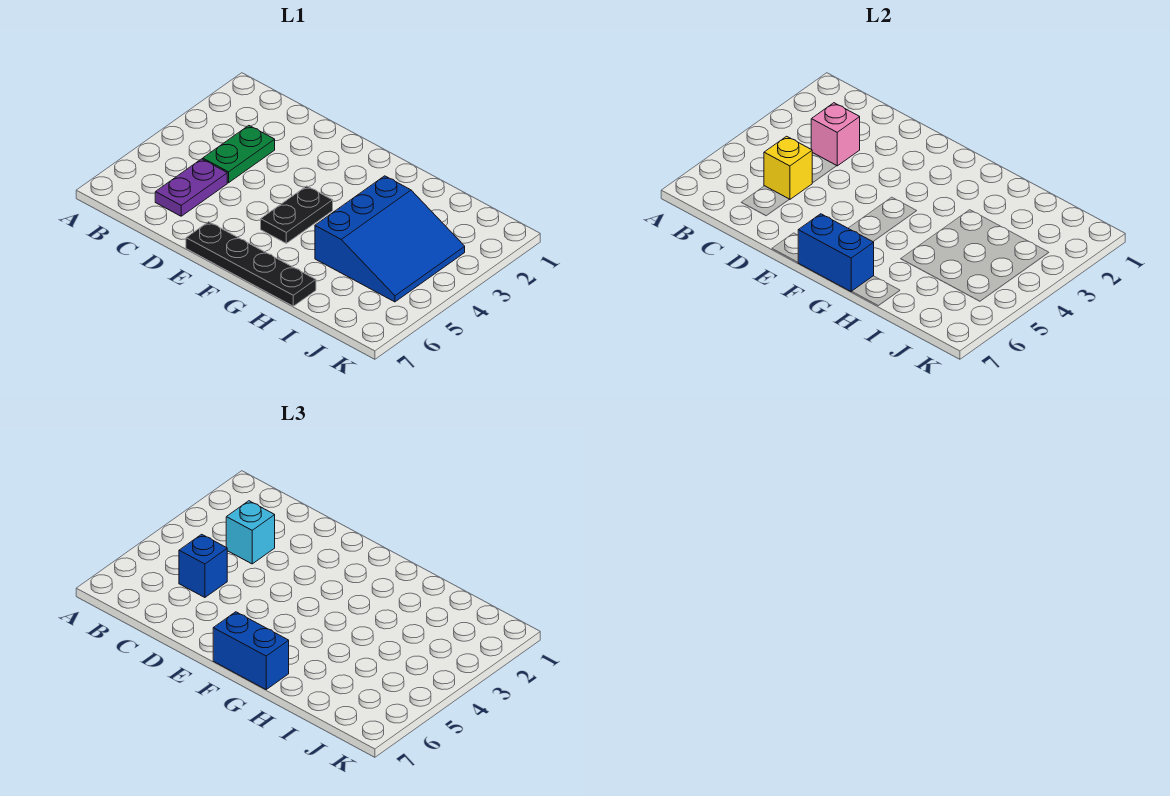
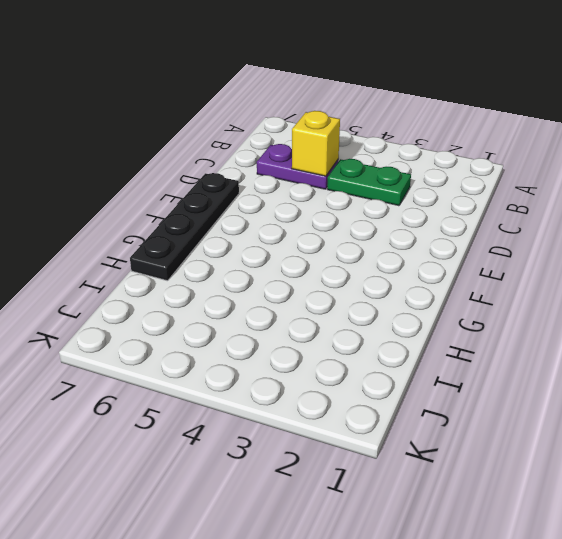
none -> black 1x2 plate [261,186,333,243]
none -> blue 3x3 slope [315,176,465,302]

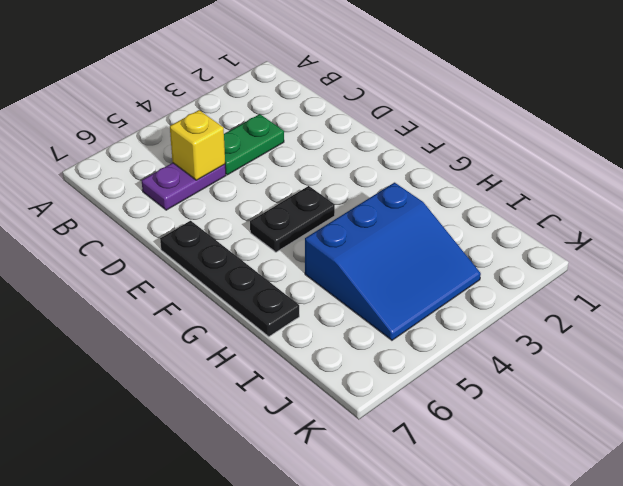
none -> pink 1x1 brick [811,103,860,166]
none -> blue 1x2 brick [798,214,874,291]

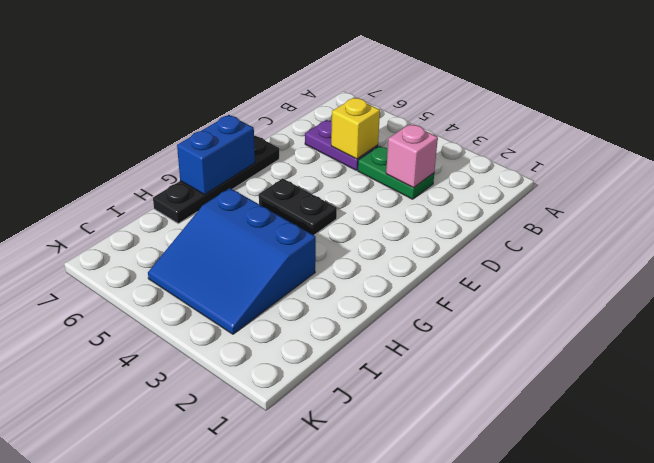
none -> cyan 1x1 brick [226,501,275,564]
none -> blue 1x1 brick [179,534,227,597]

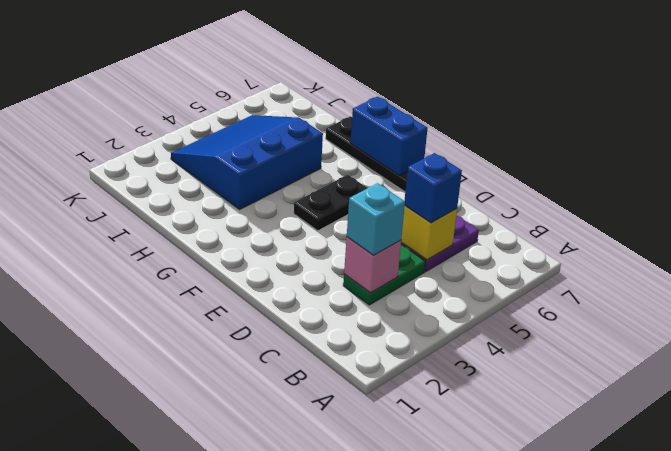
none -> blue 1x2 brick [213,612,289,689]

